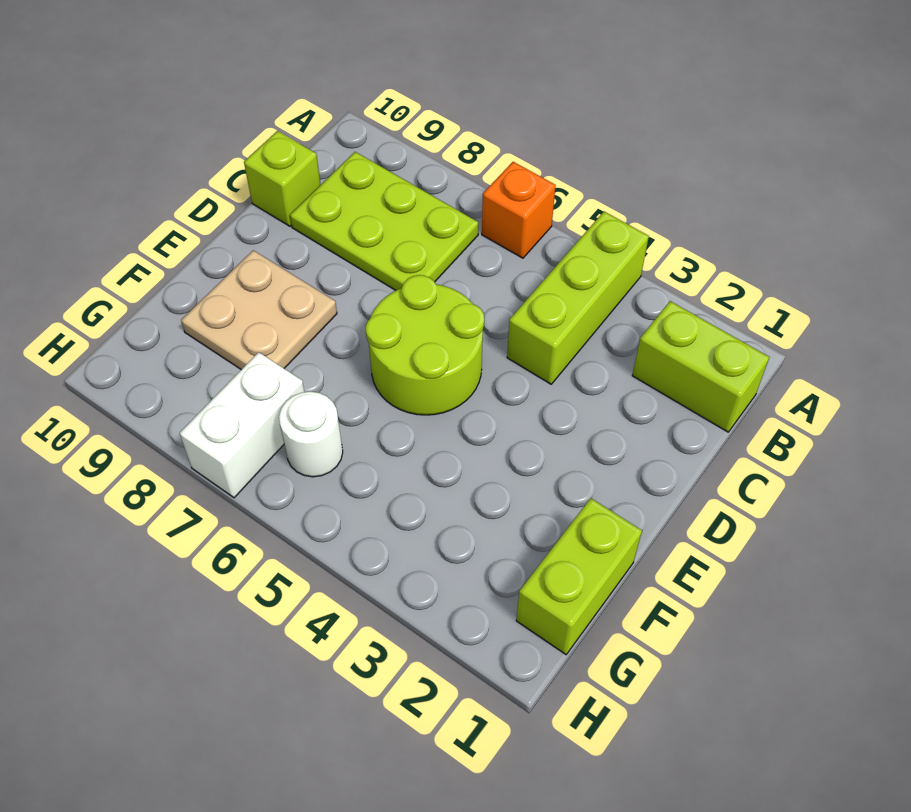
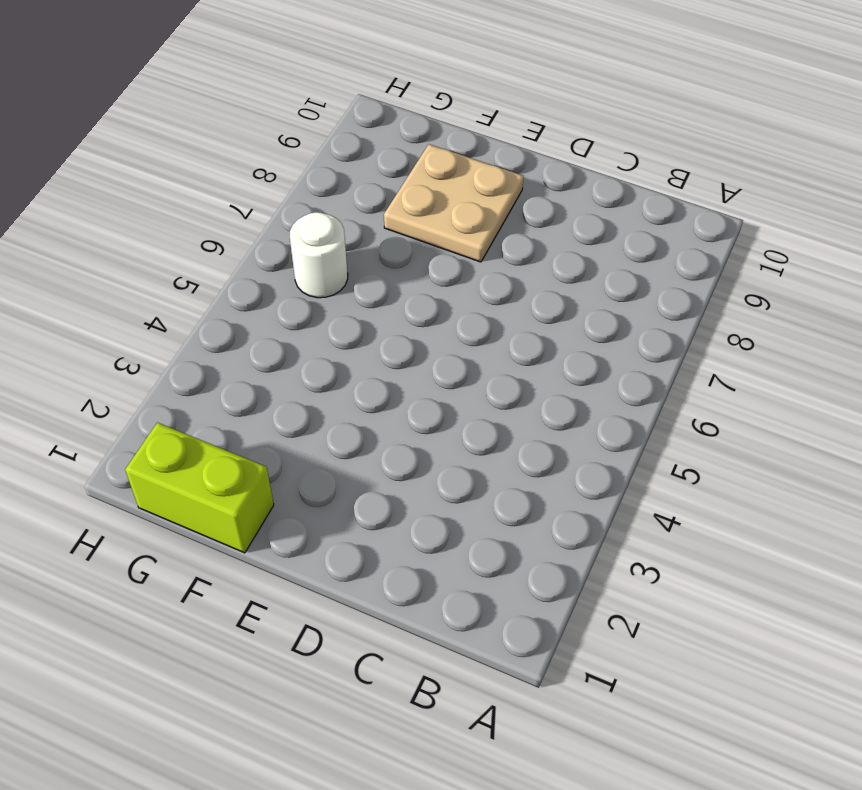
none -> lime 1x3 brick [507,212,649,384]
none -> orange 1x1 brick [482,162,556,258]

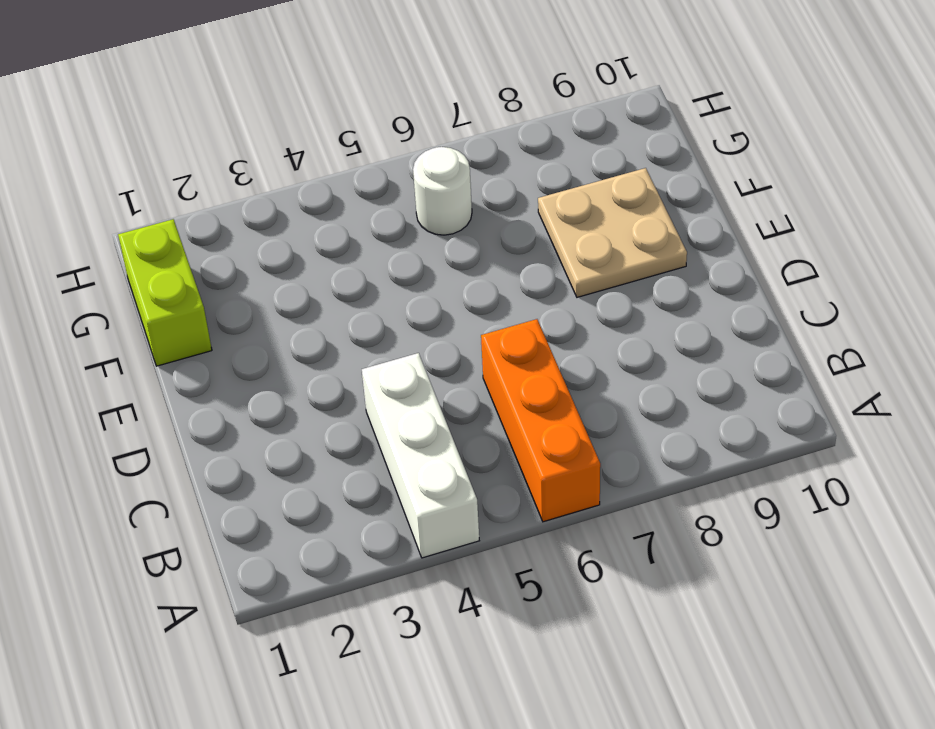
white 1x3 brick [362,353,479,558] -> lime 1x3 brick [507,212,649,384]
orange 1x3 brick [481,319,600,522] -> orange 1x1 brick [482,162,556,258]
none -> lime 1x2 brick [632,301,769,432]
none -> lime 2x3 plate [290,152,478,291]

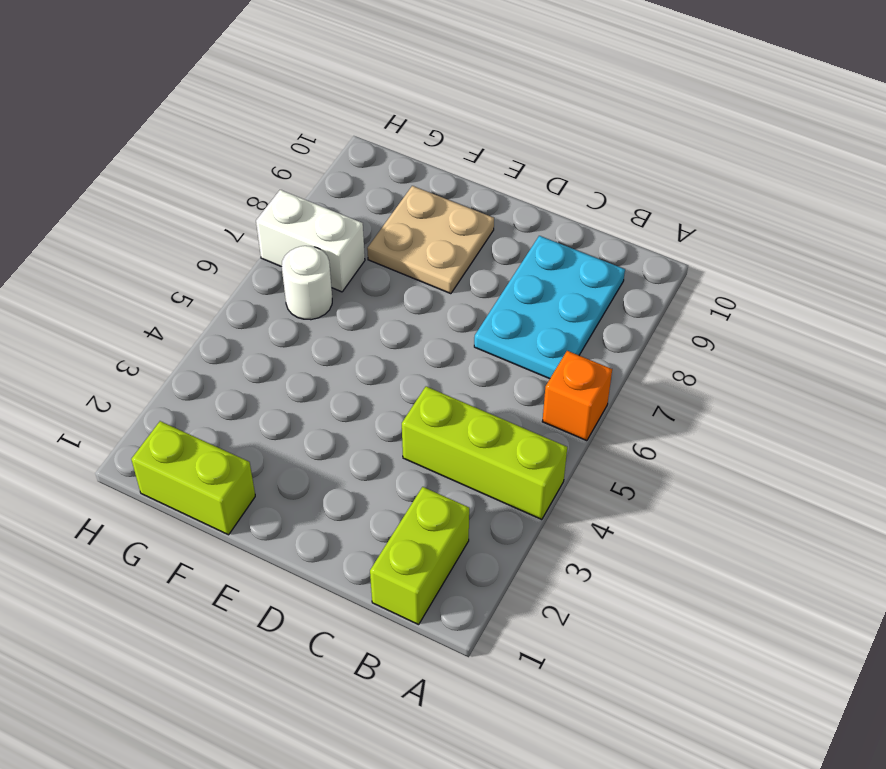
cyan 2x3 plate [474,236,625,379] -> lime 2x3 plate [290,152,478,291]
none -> lime 1x1 brick [244,131,321,226]
none -> lime 2x2 round brick [366,275,484,415]

